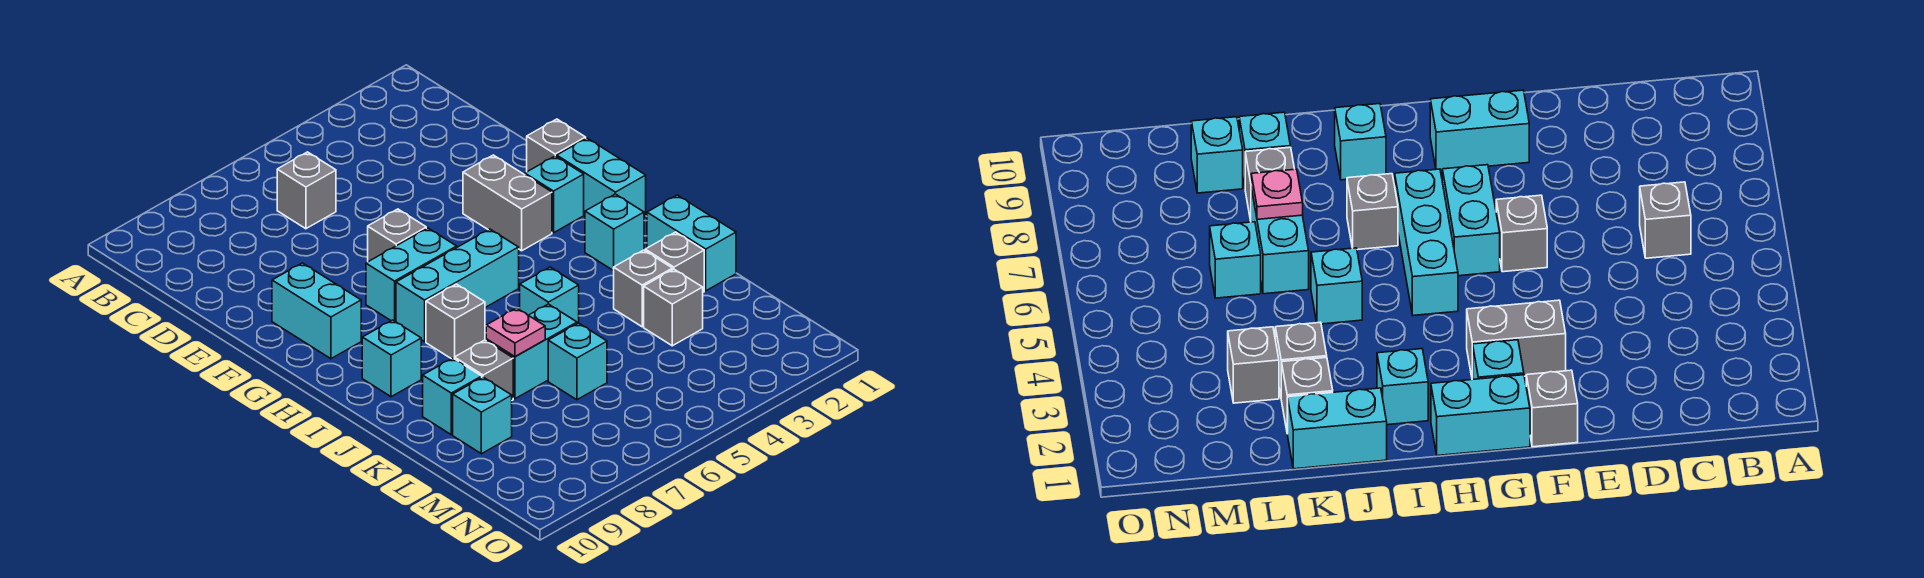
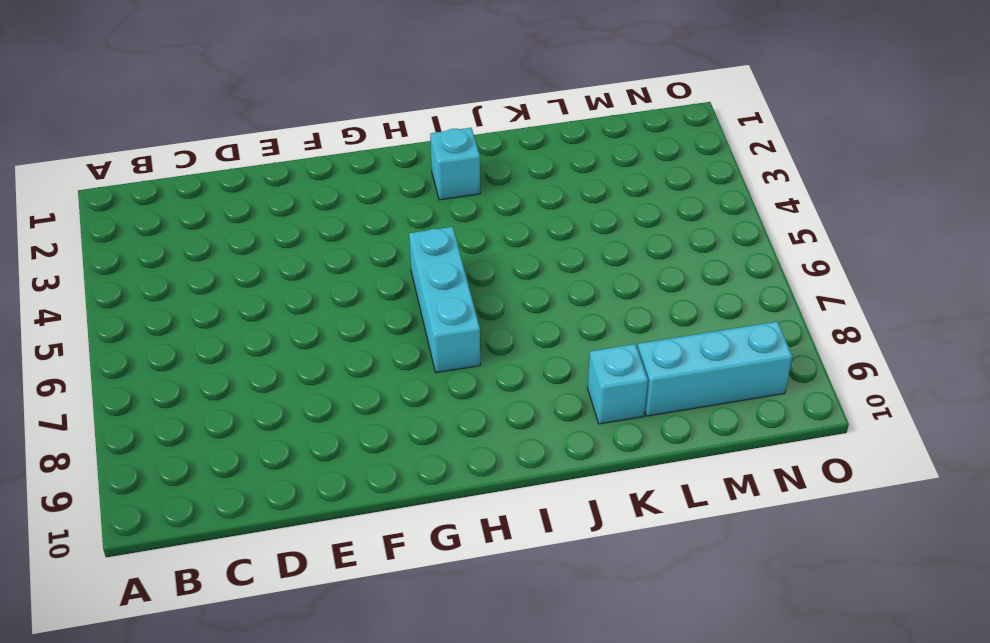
cyan 1x3 brick [638,321,792,416] -> cyan 1x1 brick [453,377,512,454]
none -> grey 1x1 brick [277,152,336,229]
none -> grey 1x1 brick [527,119,586,172]
none -> grey 1x2 brick [463,155,552,251]

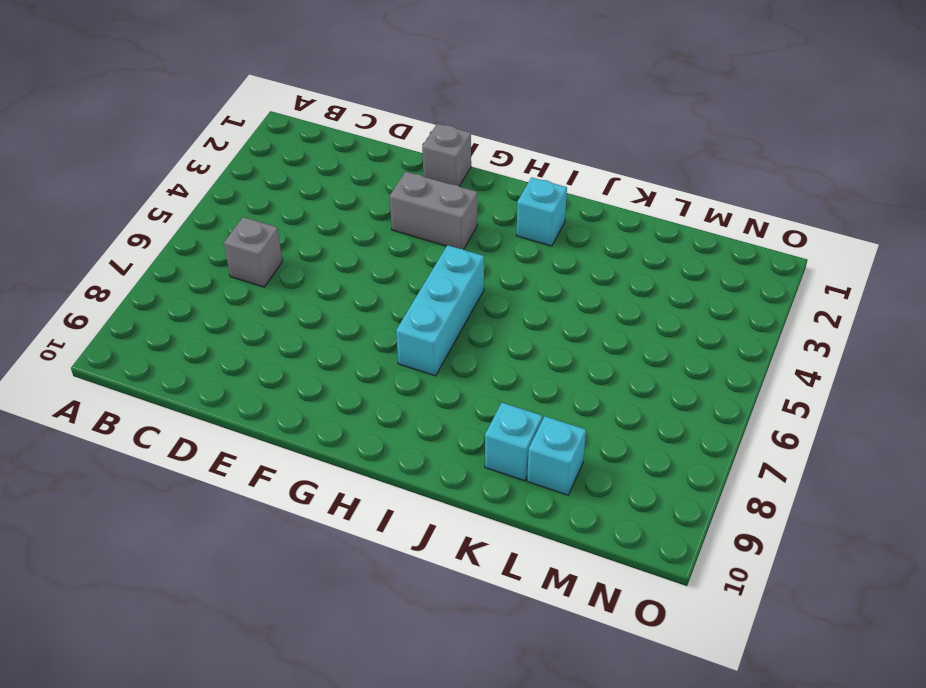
none -> grey 1x1 brick [368,209,426,262]
none -> cyan 1x2 brick [272,263,361,359]
none -> cyan 1x2 brick [557,138,646,218]

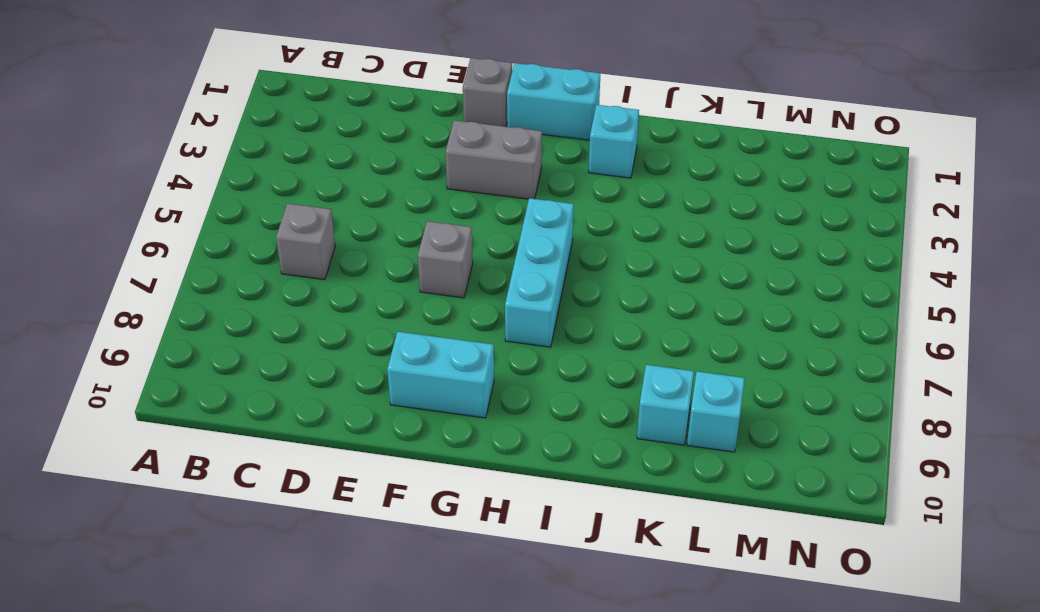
none -> cyan 1x1 brick [525,156,584,233]
none -> cyan 1x2 brick [366,228,457,322]
none -> grey 1x1 brick [426,284,485,359]

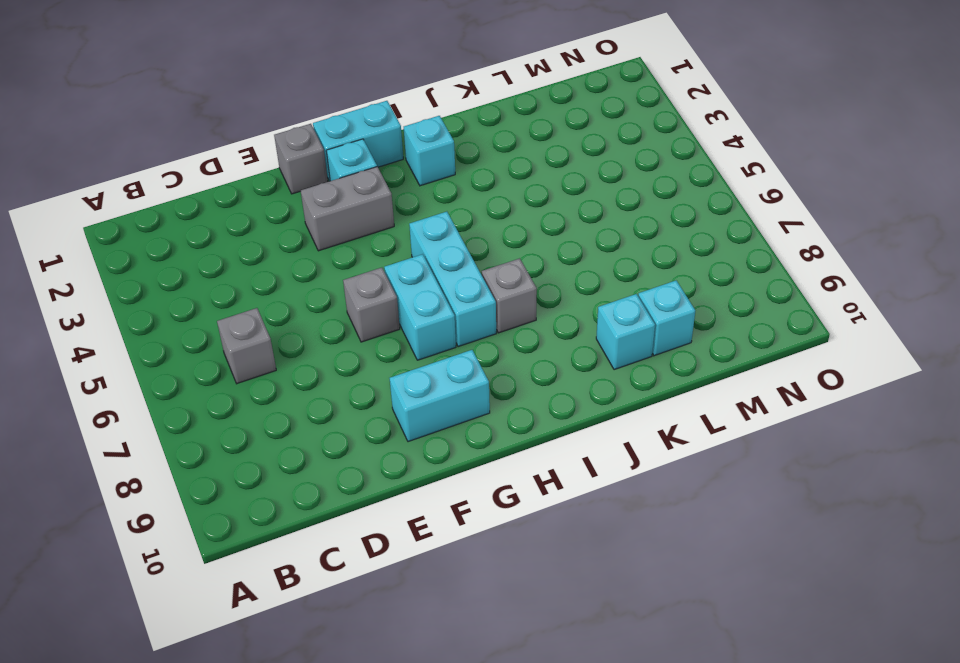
none -> cyan 1x1 brick [362,320,421,397]
none -> cyan 1x2 brick [647,195,736,291]
none -> cyan 1x1 brick [520,267,579,324]

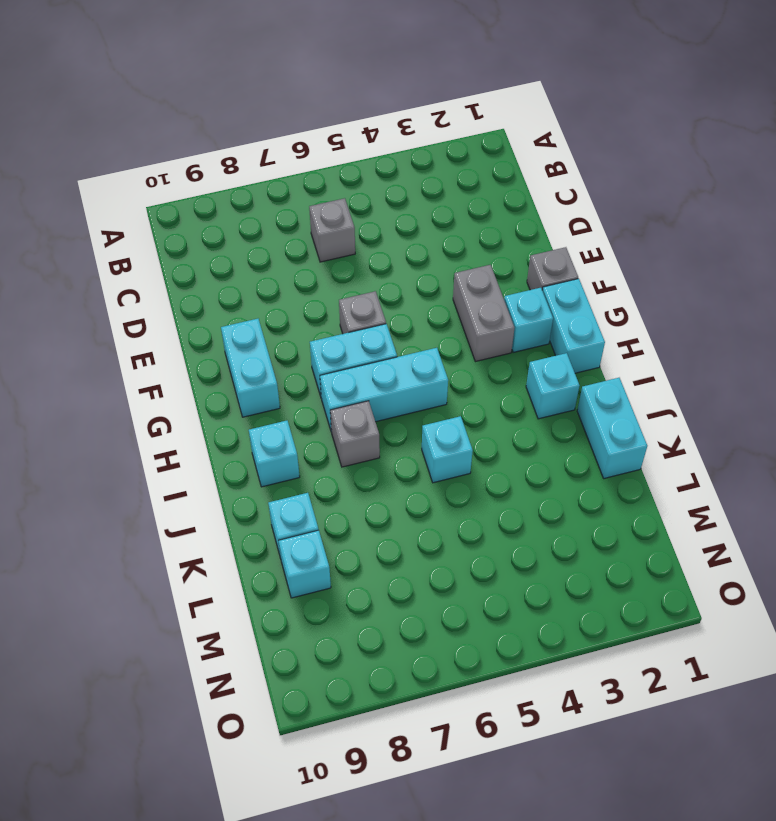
none -> grey 1x1 brick [645,232,704,292]
none -> grey 1x1 brick [614,250,672,327]
none -> cyan 1x2 brick [486,304,577,399]

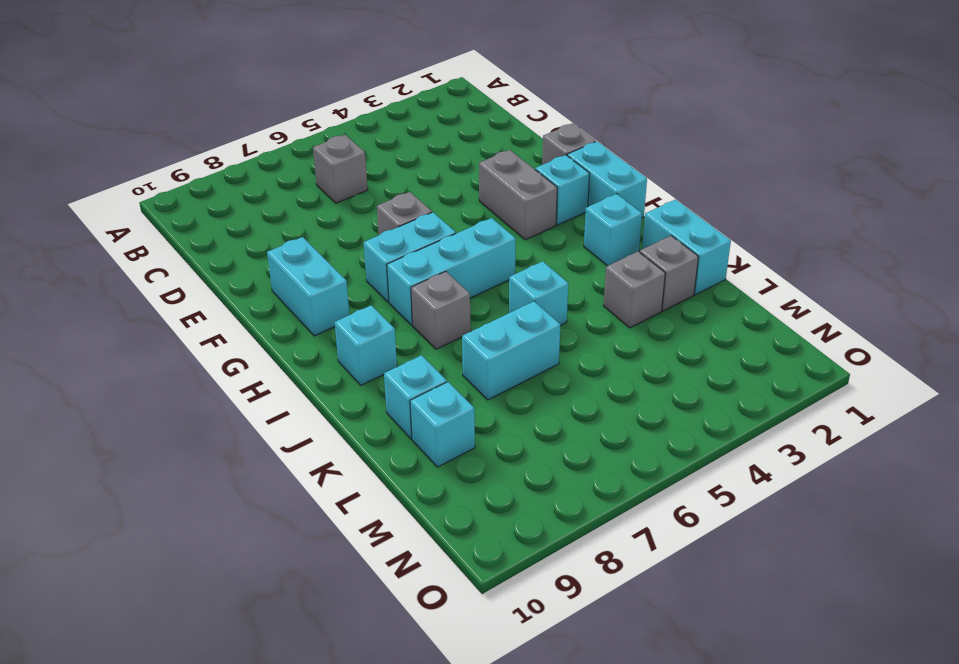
none -> grey 1x1 brick [454,340,513,400]
none -> grey 1x1 brick [644,269,703,346]
none -> cyan 1x1 brick [548,323,607,400]

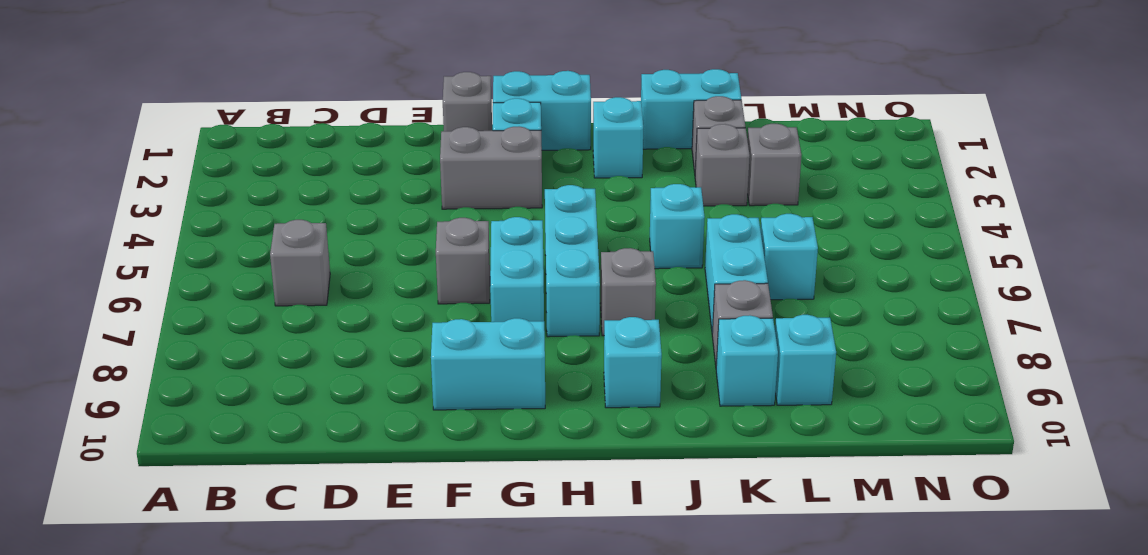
none -> pink 1x1 plate [486,308,545,357]

